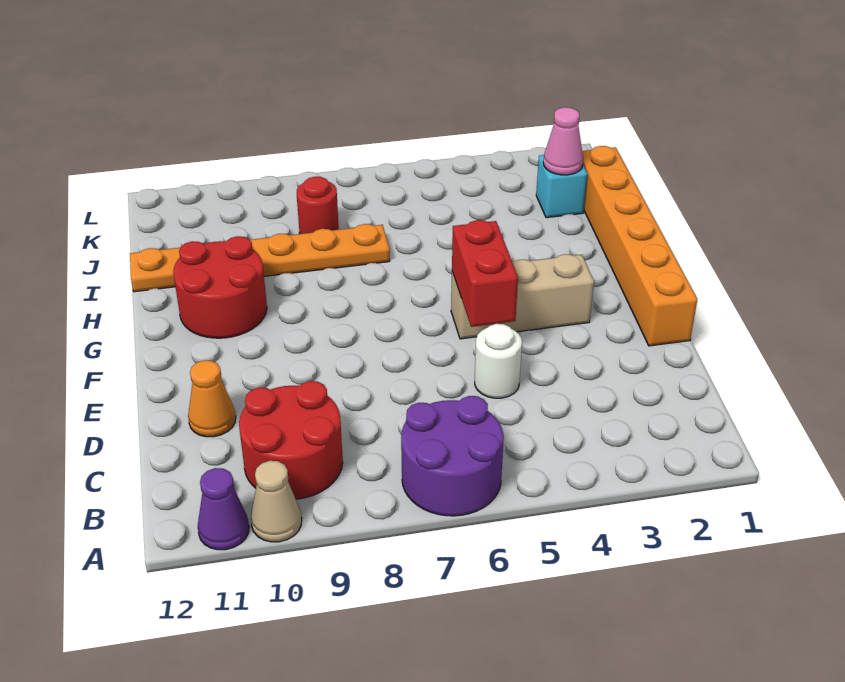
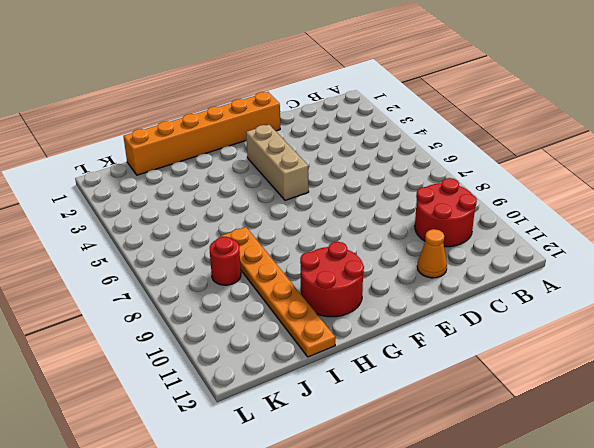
none -> purple 2x2 round brick [401,396,504,516]
none -> tan 1x1 cone [251,461,302,542]
none -> purple 1x1 cone [198,468,249,550]

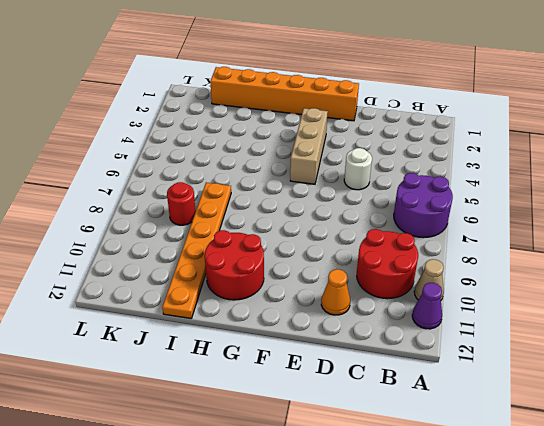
none -> cyan 1x1 brick [536,155,587,218]
none -> red 1x2 brick [452,220,518,327]
none -> pink 1x1 cone [543,107,583,175]

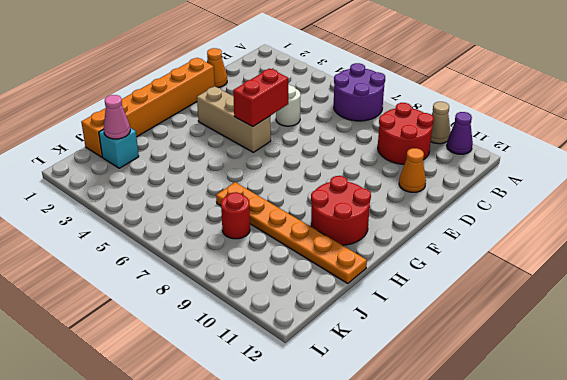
orange 1x1 cone [207,48,227,88] -> none

